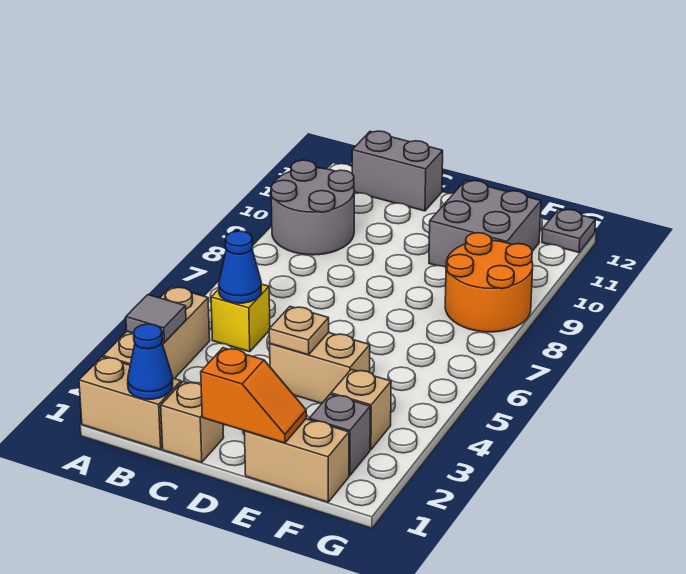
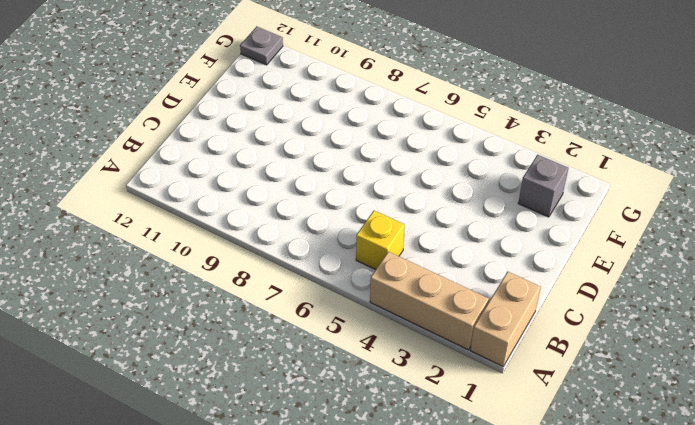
none -> grey 2x2 round brick [271,160,354,255]
none -> grey 1x2 brick [352,131,443,211]
none -> tan 1x1 brick [161,382,224,462]

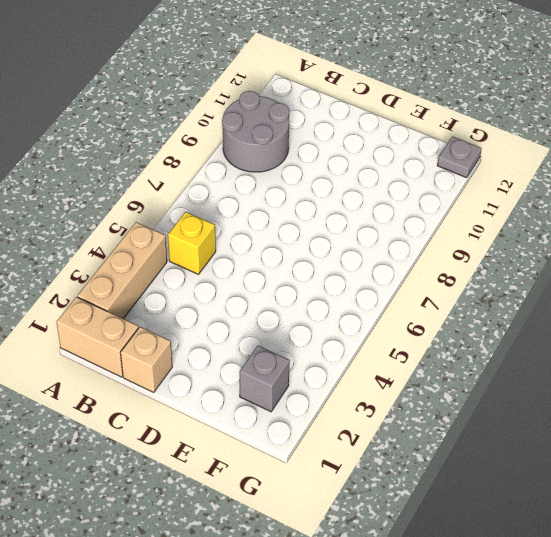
none -> grey 1x2 brick [352,131,443,211]
none -> tan 1x2 brick [270,333,370,404]
none -> tan 1x2 brick [244,419,349,502]

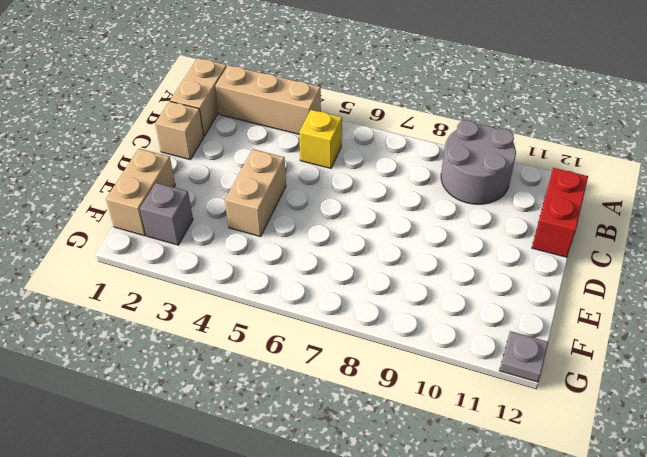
red 1x2 brick [532,168,588,257] -> grey 1x2 brick [352,131,443,211]
none -> grey 2x2 brick [429,181,541,267]
none -> tan 1x1 brick [331,369,391,450]
none -> orange 2x2 round brick [445,233,533,332]

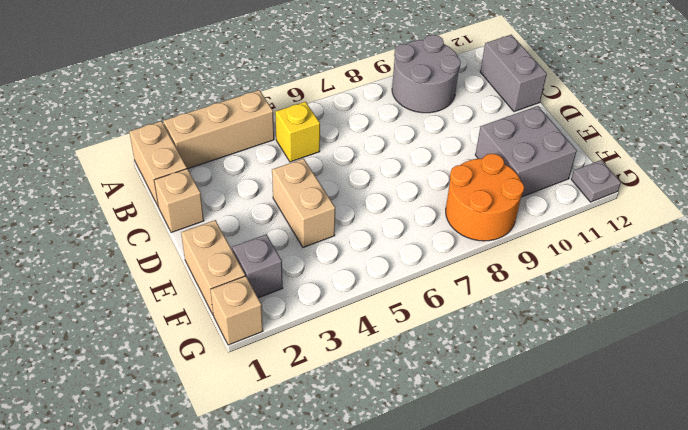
tan 1x1 brick [210,276,263,345] -> tan 1x1 brick moved to [331,369,391,450]
none -> grey 1x1 tile [126,295,186,342]
none -> blue 1x1 cone [128,324,173,399]
none -> blue 1x1 cone [219,231,261,303]

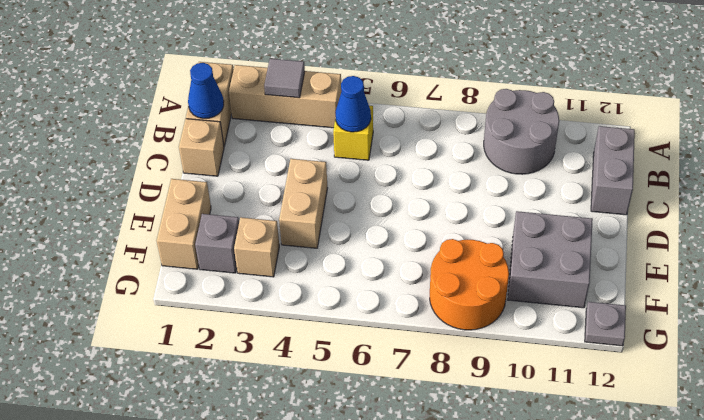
none -> orange 1x2 slope [201,348,306,443]
none -> tan 1x1 plate [269,307,329,355]

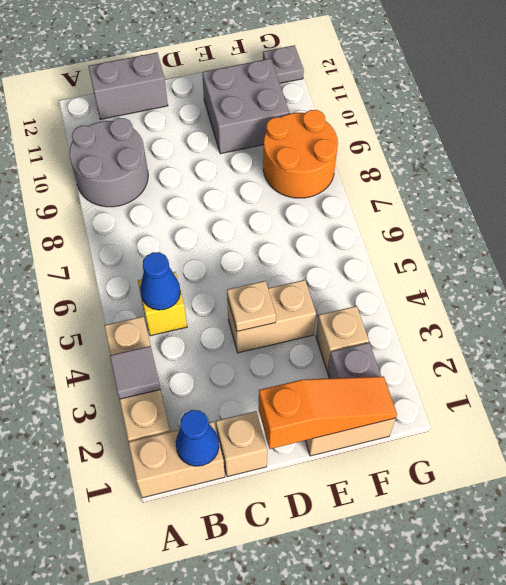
orange 1x3 slope [259,376,397,449] -> orange 1x2 slope [201,348,306,443]

